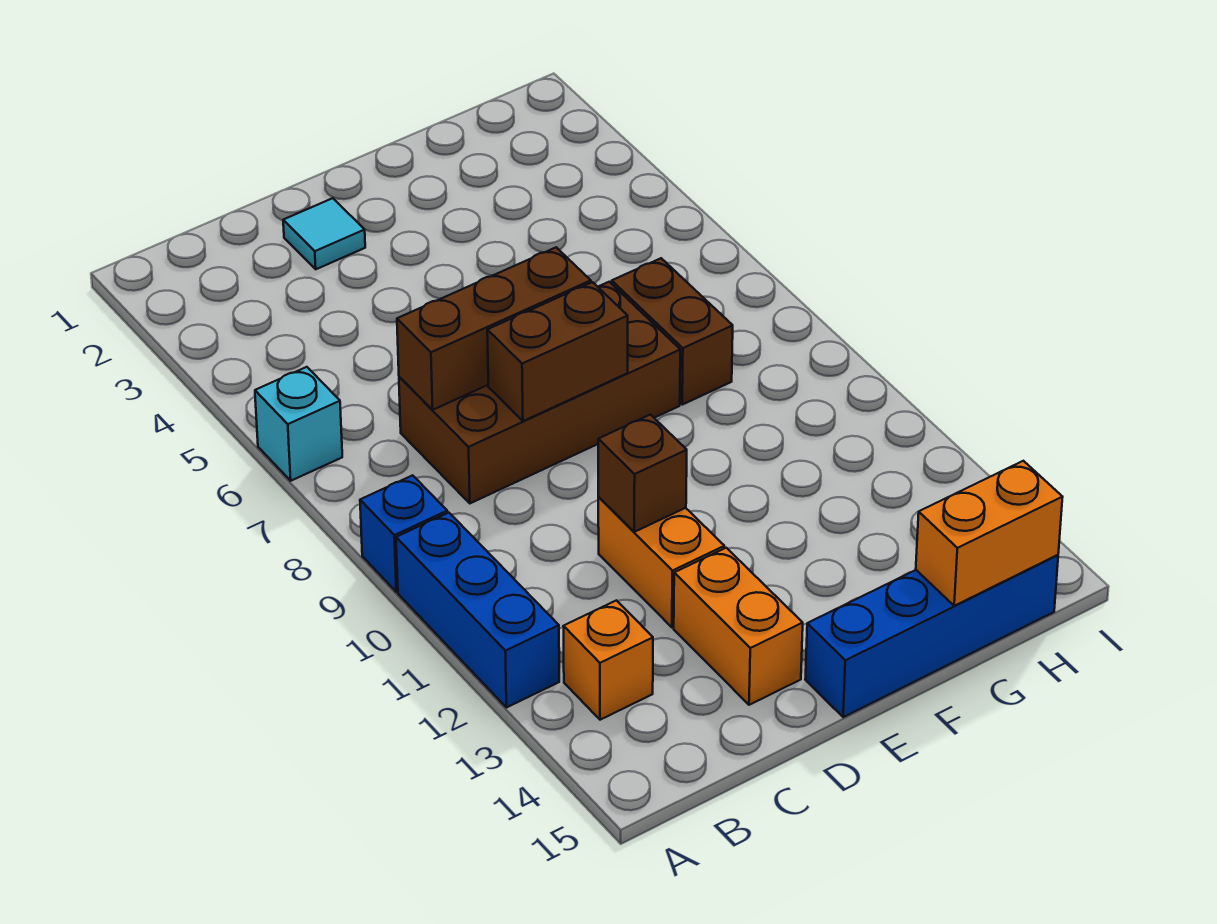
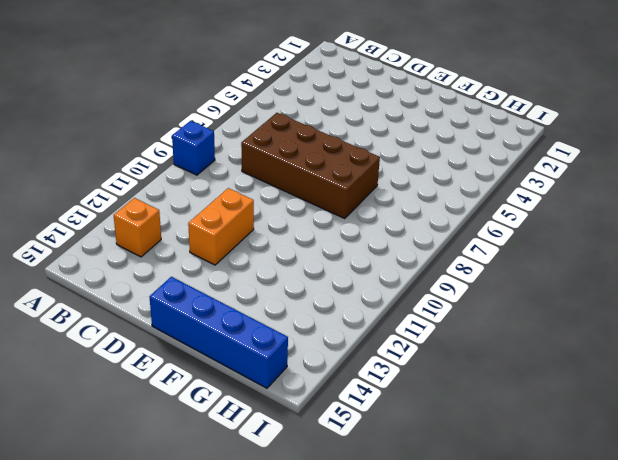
none -> cyan 1x1 brick [255,367,342,481]
none -> blue 1x3 brick [396,513,559,708]
none -> cyan 1x1 tile [283,198,365,269]

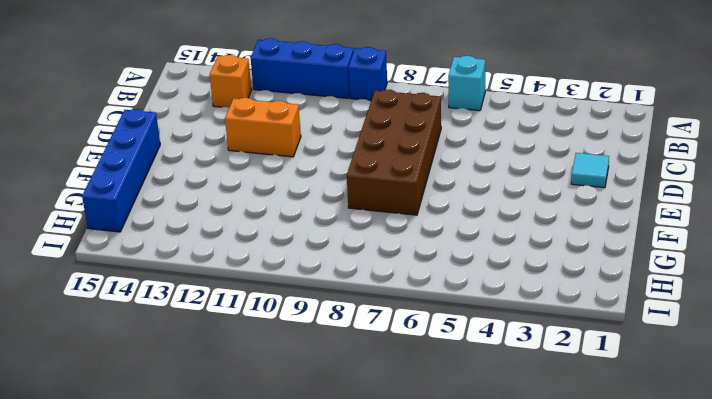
none -> orange 1x2 brick [674,548,803,705]
none -> brown 1x2 brick [612,258,733,405]
none -> brown 1x3 brick [397,247,591,410]

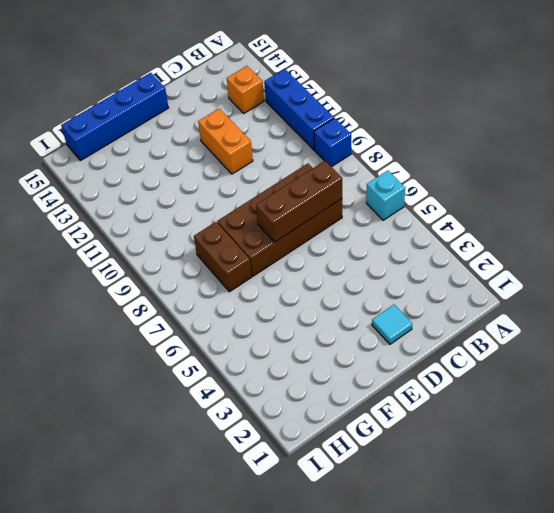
none -> orange 1x2 brick [674,548,803,705]
none -> brown 1x2 brick [487,282,628,421]
none -> brown 1x1 brick [598,415,687,532]

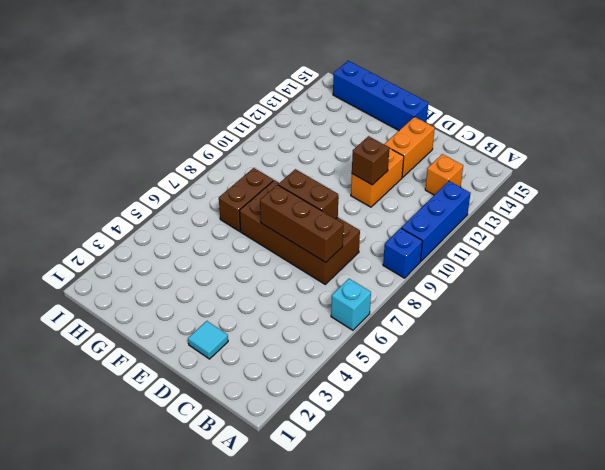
none -> orange 1x2 brick [916,461,1063,606]

